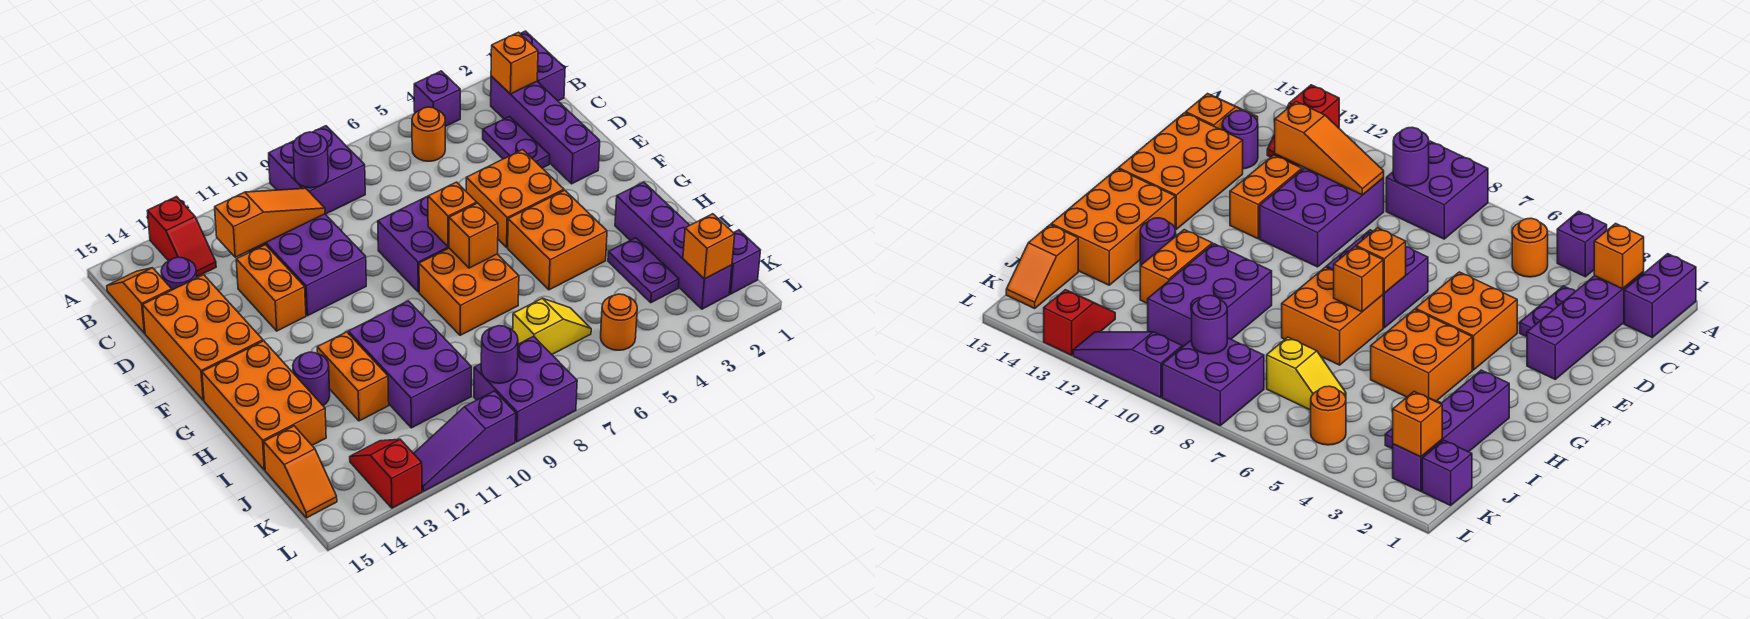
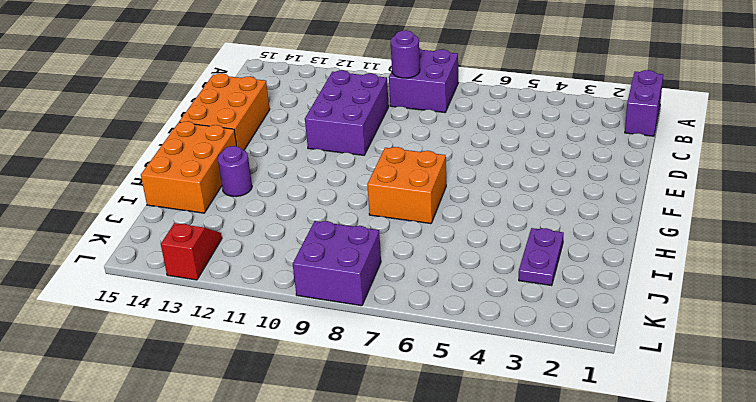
none -> purple 1x1 brick [414,71,460,127]
none -> red 1x2 slope [148,197,216,277]
none -> purple 1x4 brick [491,76,600,184]
none -> orange 1x1 round brick [412,107,445,161]

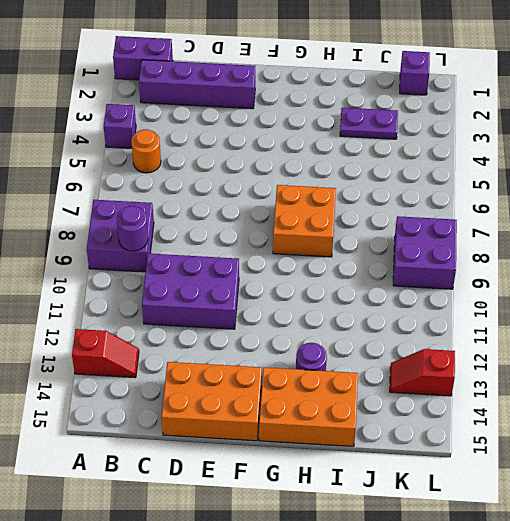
none -> orange 1x2 slope [107,268,172,333]
none -> purple 1x2 plate [483,117,550,168]
none -> purple 1x1 round brick [161,257,197,290]
none -> orange 1x2 brick [236,245,306,331]

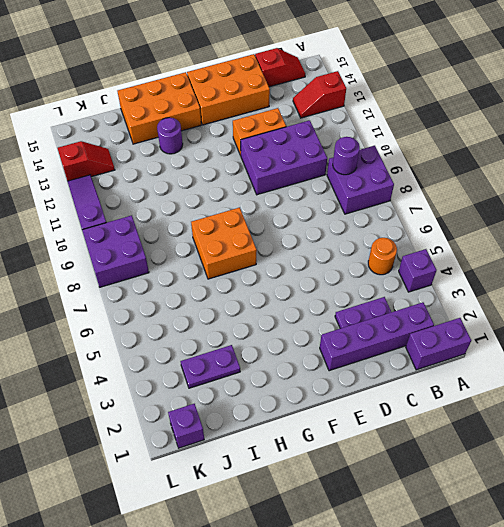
red 1x2 slope [255,48,305,87] -> orange 1x2 slope [107,268,172,333]
none -> purple 1x1 round brick [161,257,197,290]
none -> orange 2x2 brick [466,150,564,247]
none -> purple 2x2 brick [378,196,449,292]
none -> orange 2x2 brick [508,190,607,290]

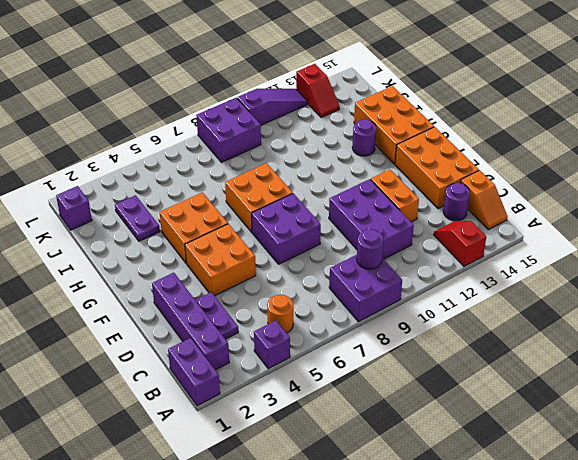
none -> purple 1x4 brick [615,182,732,309]
none -> purple 2x3 brick [348,301,472,428]
none -> orange 1x2 brick [317,332,389,421]
none -> yellow 1x2 slope [513,298,591,354]

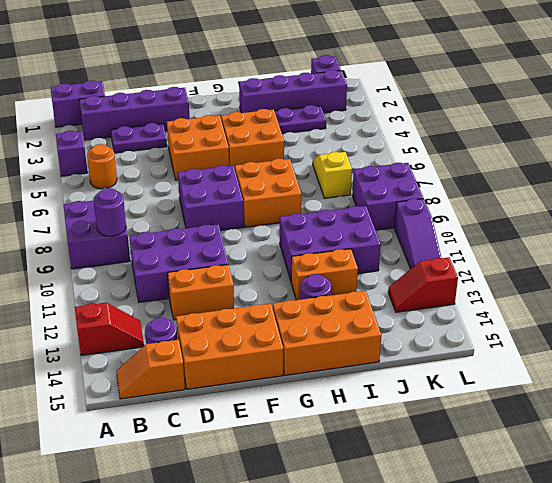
none -> orange 1x2 slope [264,426,337,518]
none -> orange 1x1 round brick [601,294,637,350]
none -> orange 1x1 brick [491,32,538,94]
none -> orange 1x3 slope [215,188,325,257]

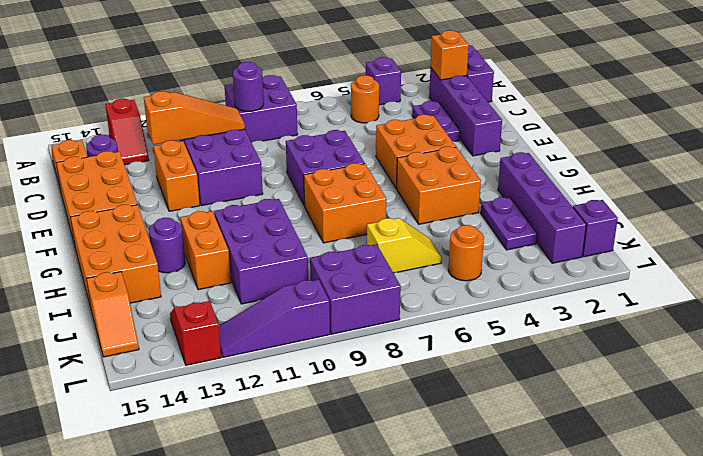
none -> orange 1x1 brick [428,182,477,247]
none -> orange 1x1 brick [449,203,498,268]
none -> orange 1x1 brick [683,214,735,279]
none -> purple 1x1 round brick [481,326,518,383]

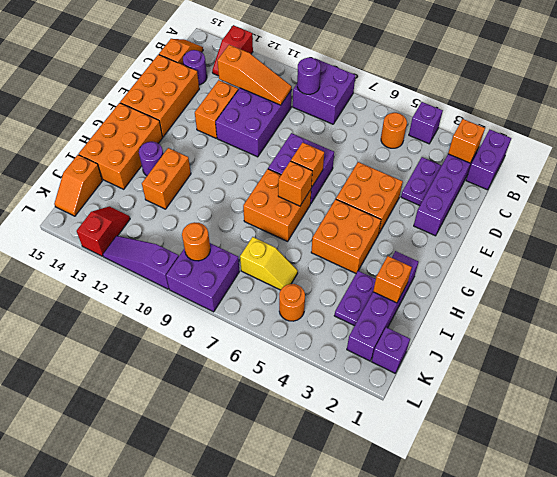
orange 1x1 brick [373,256,412,303] -> orange 1x1 brick moved to [683,214,735,279]
orange 1x1 round brick [182,222,210,261] -> purple 1x1 round brick [481,326,518,383]
none -> purple 2x3 brick [348,301,472,428]

